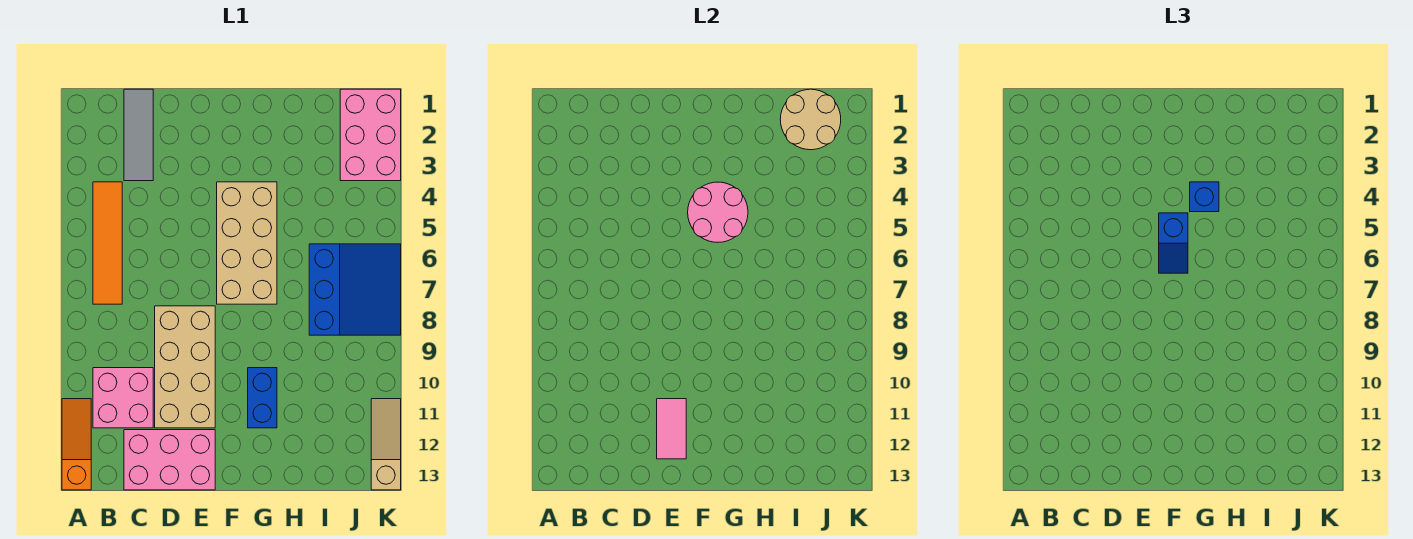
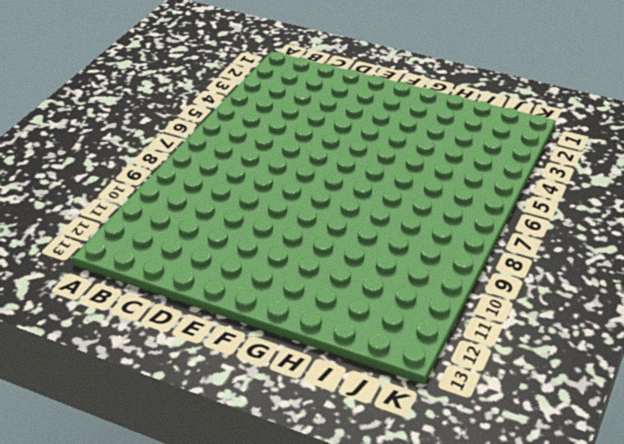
none -> orange 1x3 slope [62,399,91,490]
none -> orange 1x4 tile [93,182,122,304]
none -> pink 2x2 brick [93,368,153,428]

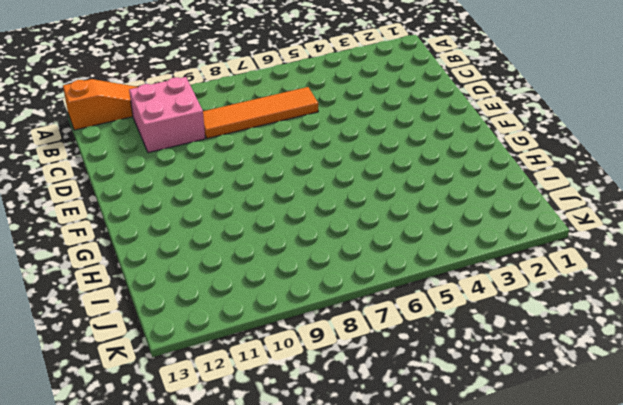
orange 1x4 tile [203,87,318,138] -> orange 1x4 tile moved to [93,182,122,304]
none -> grey 1x3 tile [124,89,153,181]
none -> pink 2x3 brick [124,430,215,490]
none -> tan 2x4 brick [155,306,215,428]

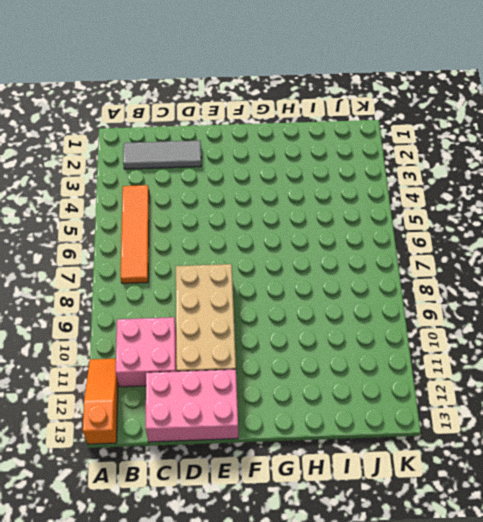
grey 1x3 tile [123,141,201,169] -> grey 1x3 tile turned to [124,89,153,181]
none -> tan 2x4 brick [217,182,277,304]
none -> blue 1x2 brick [248,368,277,428]
none -> blue 3x3 slope [309,244,401,335]

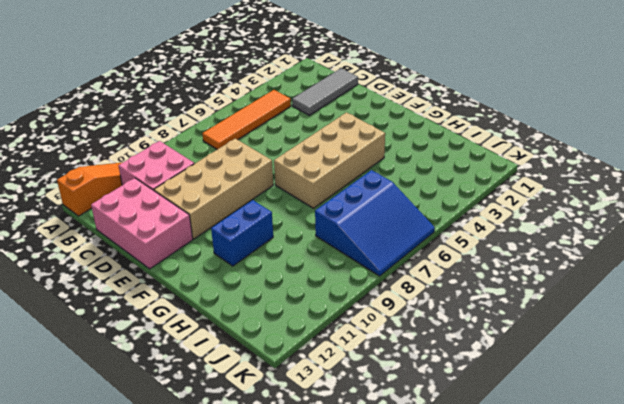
none -> pink 2x3 brick [340,89,401,181]
none -> tan 1x3 slope [371,399,401,490]
none -> pink 1x2 tile [657,399,686,459]

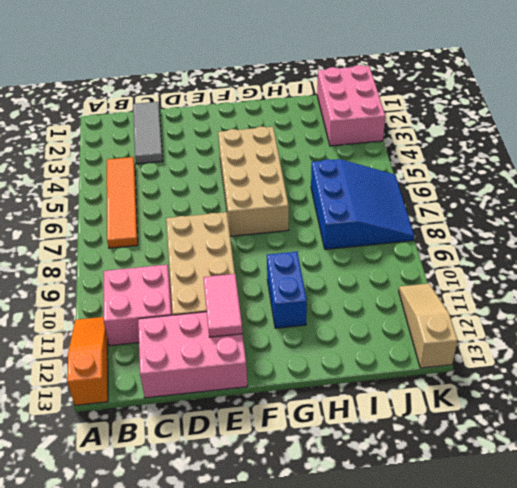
none -> pink 2x2 round brick [688,182,748,242]
none -> tan 2x2 round brick [780,89,841,150]
none -> blue 1x2 slope [1159,213,1188,273]

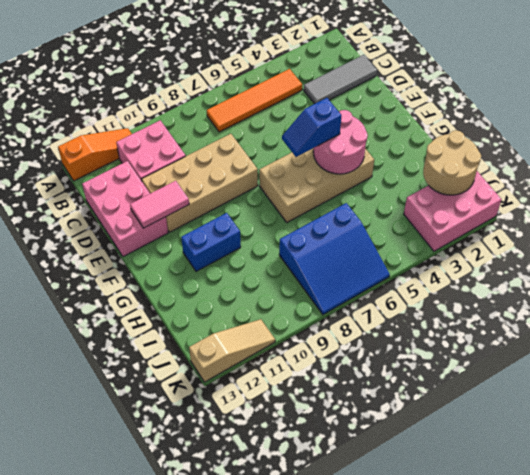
none -> blue 1x1 brick [1190,182,1219,212]

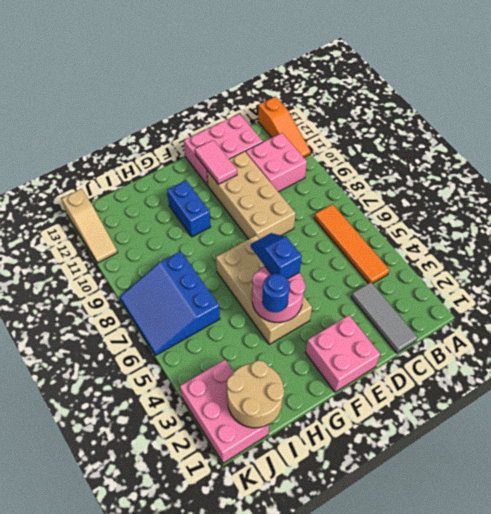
pink 2x2 brick [305,315,380,392] -> none
blue 1x1 round brick [262,274,290,312] -> blue 1x1 brick [1190,182,1219,212]

